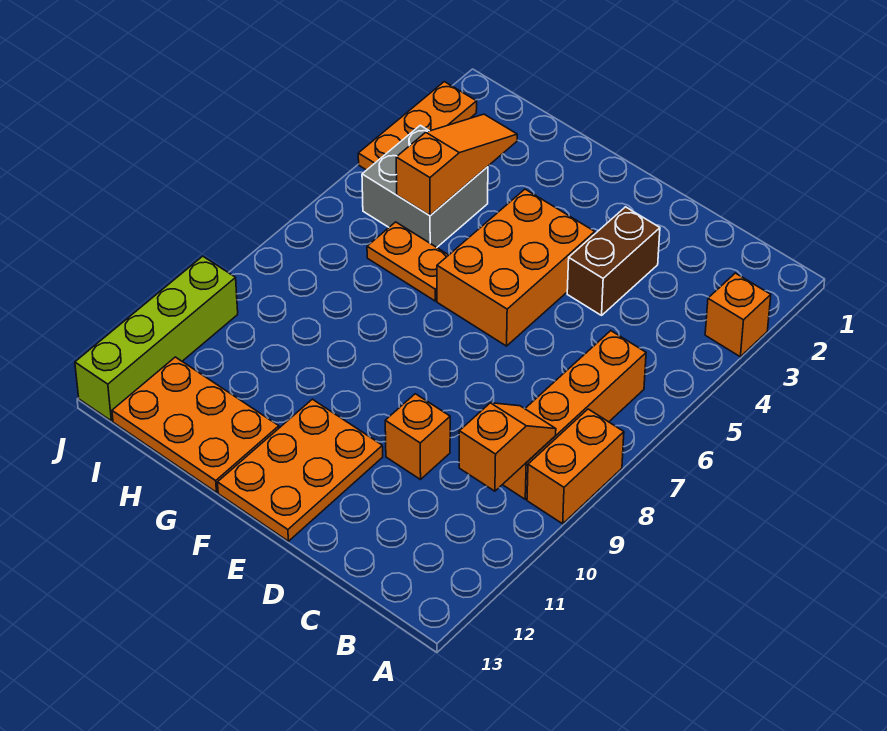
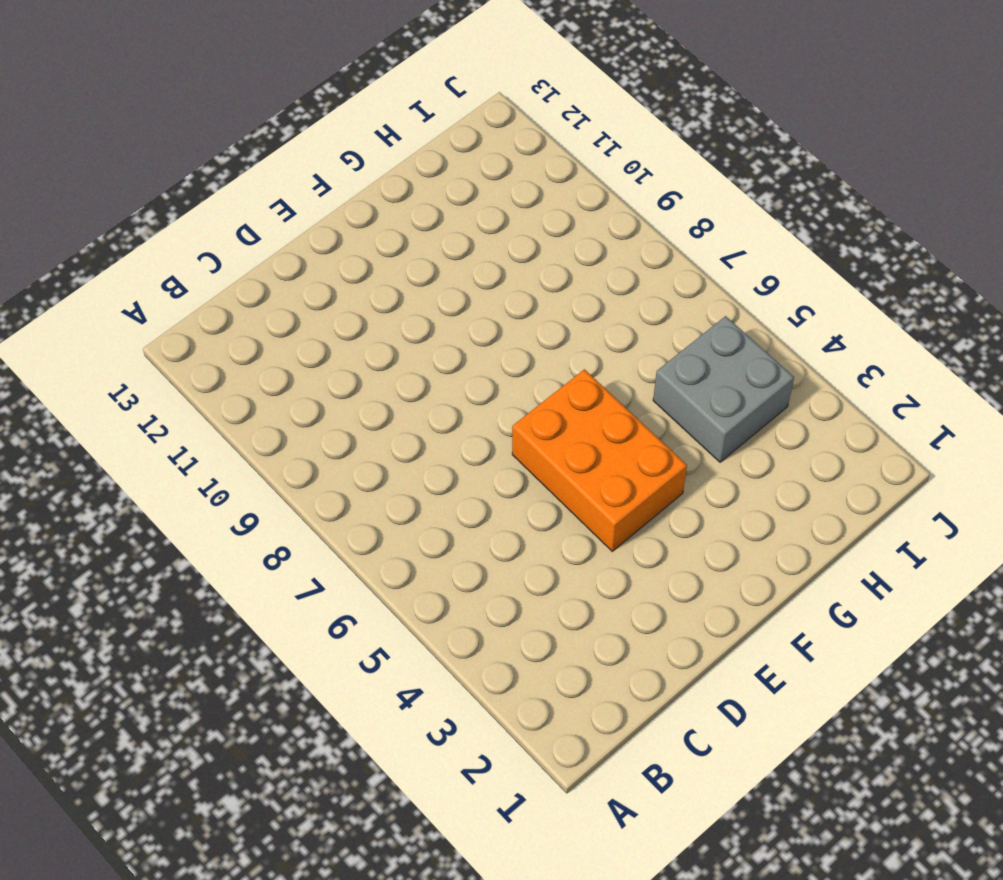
none -> orange 1x1 brick [705,273,771,357]
none -> orange 1x2 brick [527,409,624,524]
none -> orange 1x4 brick [503,331,646,499]

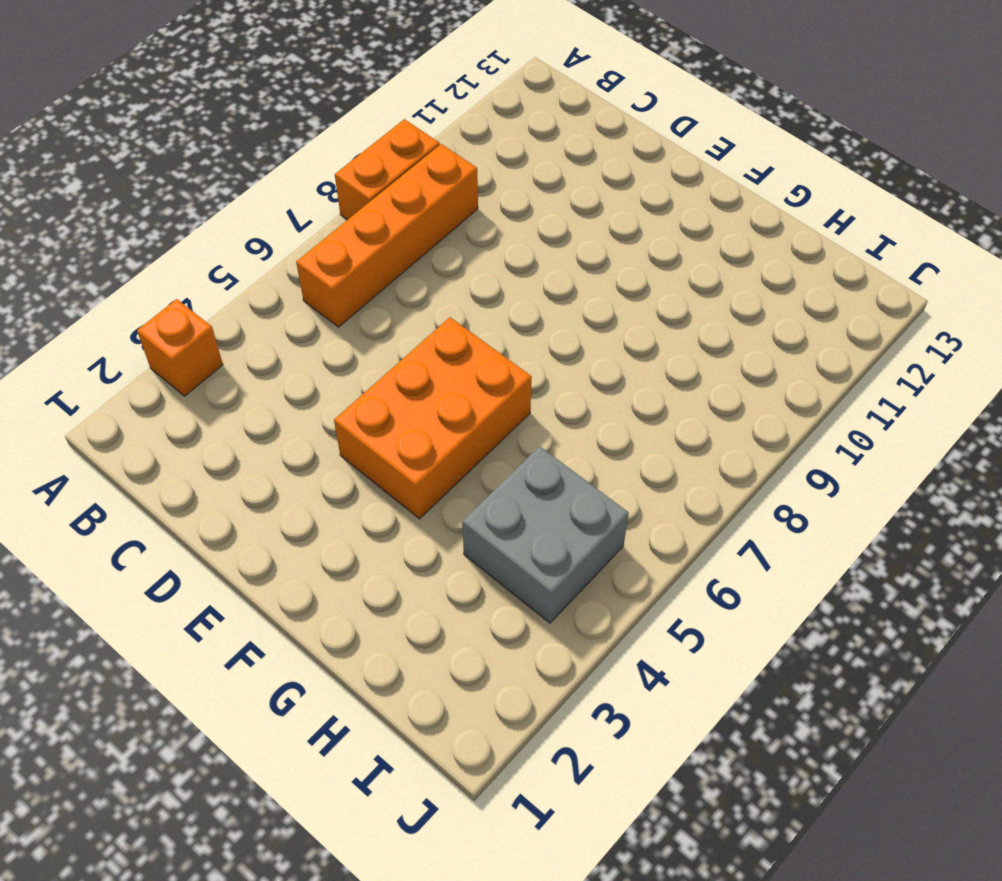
none -> brown 1x2 brick [567,207,660,315]
none -> orange 1x1 brick [385,394,450,480]
none -> orange 2x3 plate [218,399,383,541]

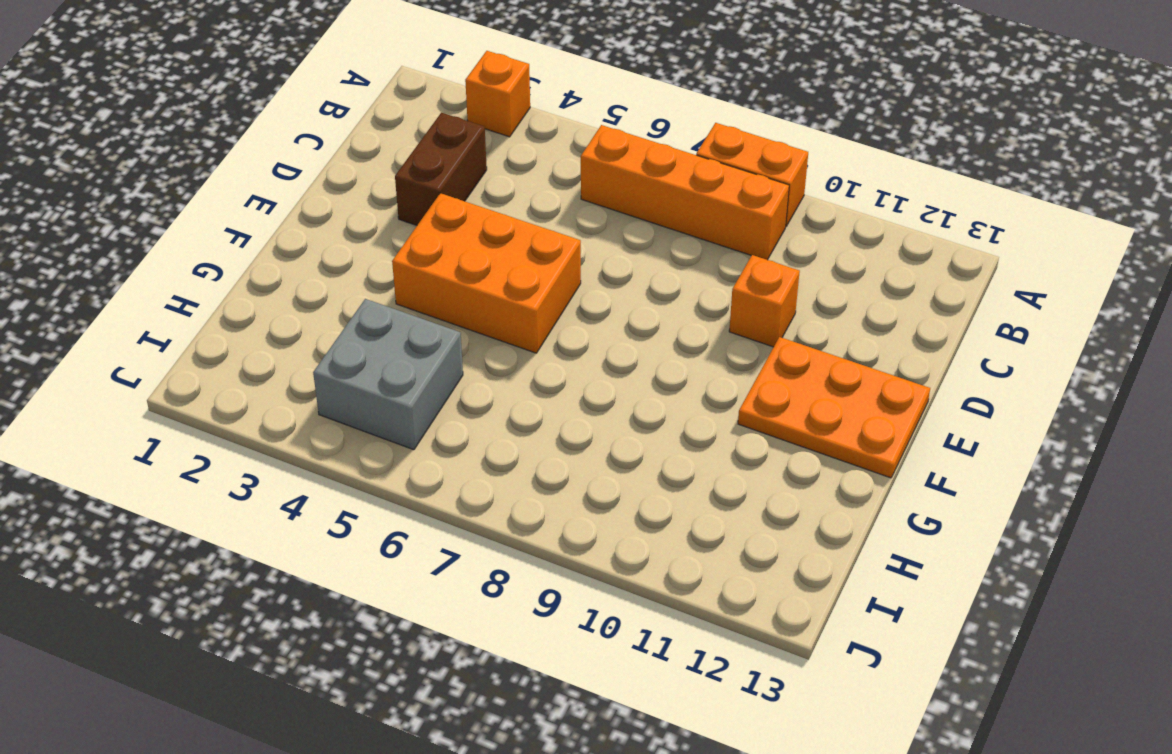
brown 1x2 brick [395,113,487,225] -> brown 1x2 brick turned to [567,207,660,315]
none -> orange 1x2 plate [367,222,448,301]
none -> orange 2x3 plate [112,357,279,492]
none -> orange 1x3 plate [358,82,477,170]

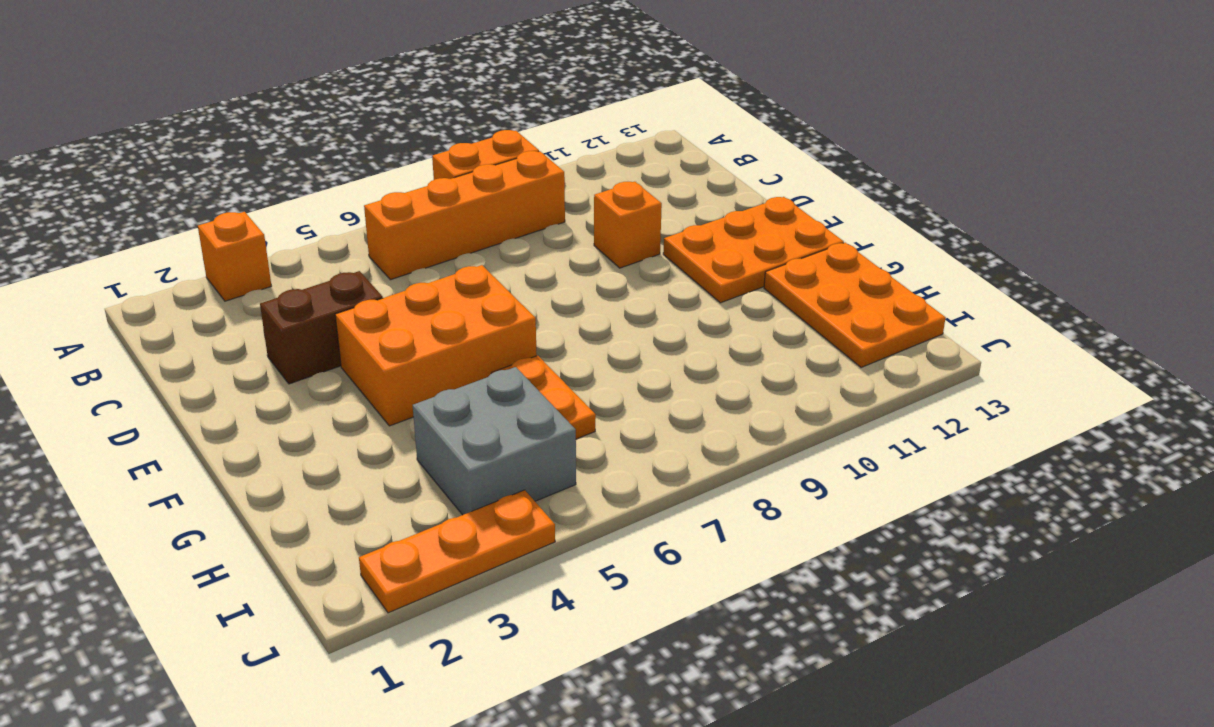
none -> lime 1x4 brick [75,256,238,421]
none -> orange 1x2 slope [459,403,556,491]
none -> orange 1x3 slope [396,114,517,216]

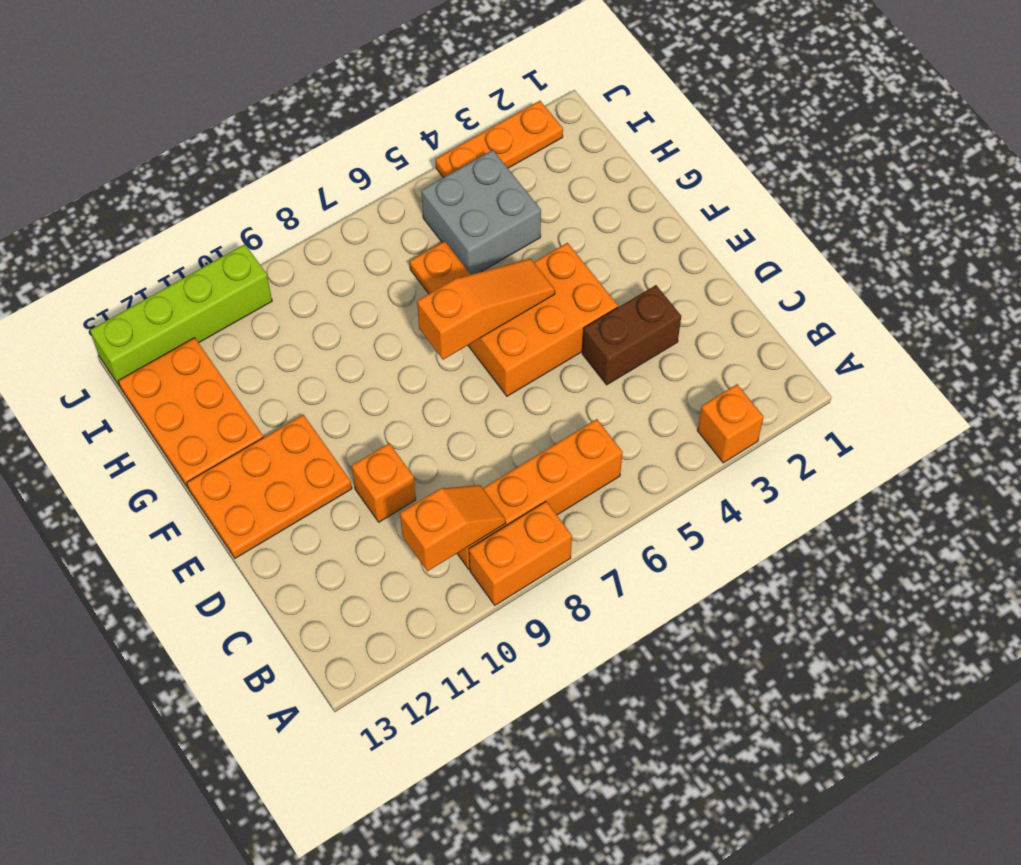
orange 1x3 slope [417,259,555,360] -> orange 1x3 slope moved to [396,114,517,216]

